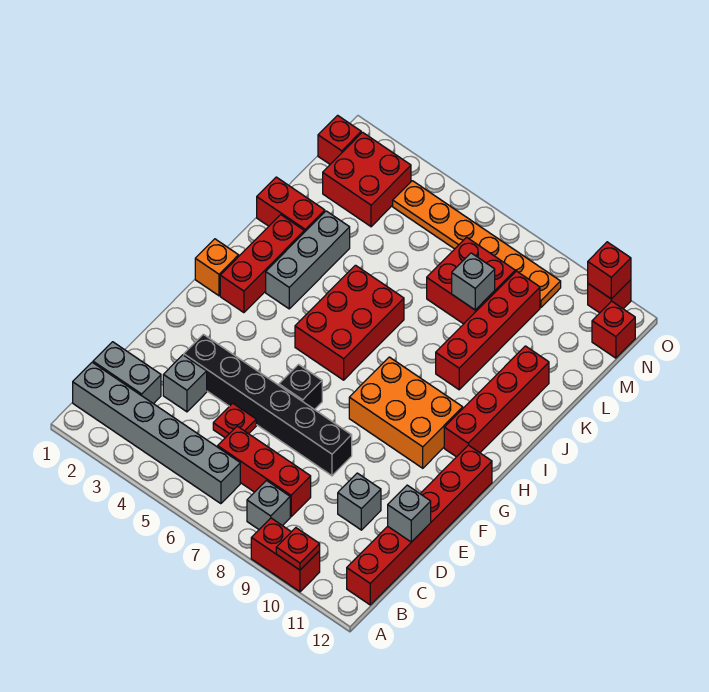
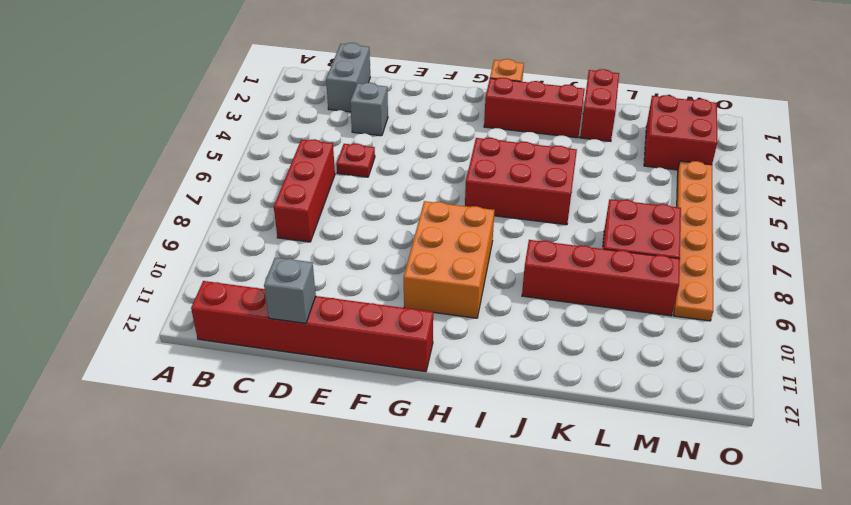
none -> red 1x2 brick [251,518,320,592]
none -> grey 1x6 brick [73,362,240,504]
none -> grey 1x1 brick [247,481,290,529]

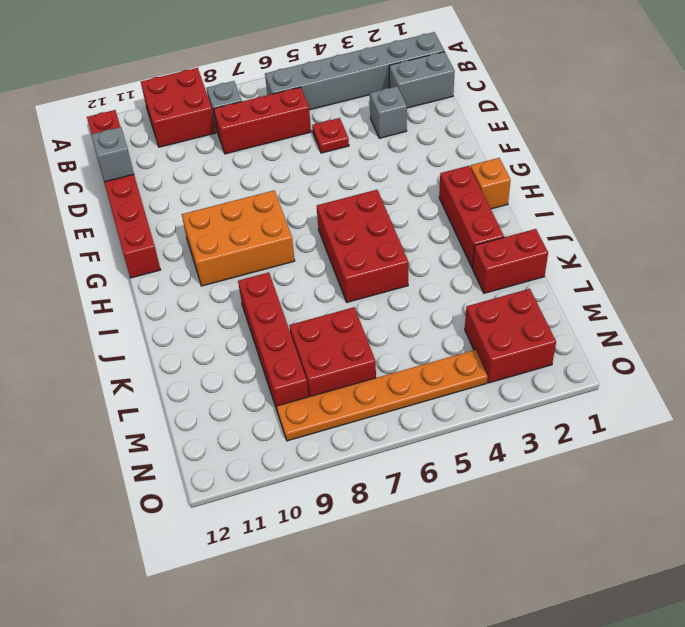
red 2x2 brick [141,68,216,147] -> red 1x2 brick [251,518,320,592]
none -> grey 1x1 brick [338,473,381,530]
none -> black 1x6 brick [184,334,352,476]
none -> black 1x1 brick [279,365,322,410]

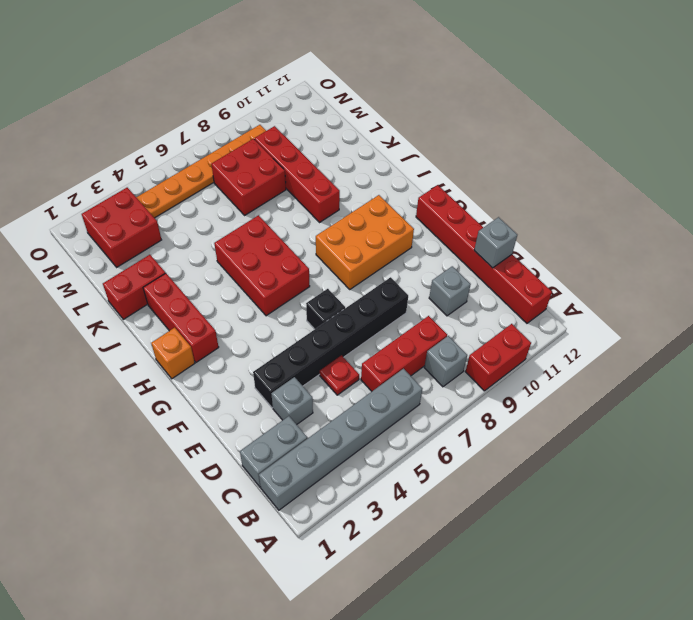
none -> red 1x4 brick [444,346,549,457]
none -> grey 1x3 brick [266,211,350,309]
none -> red 1x1 brick [318,115,361,164]

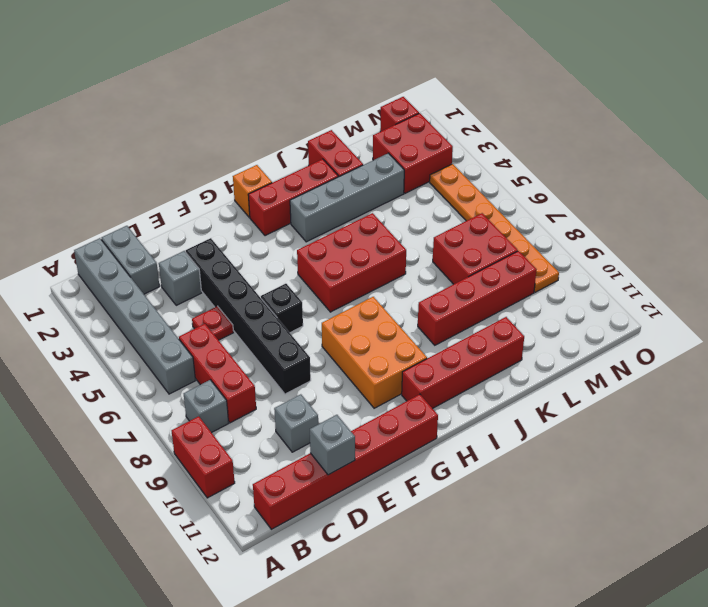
grey 1x4 brick [290,153,404,242] -> grey 1x3 brick [266,211,350,309]
none -> red 1x1 brick [592,301,635,358]
none -> red 1x1 brick [588,280,631,313]
none -> red 1x1 plate [276,528,320,570]

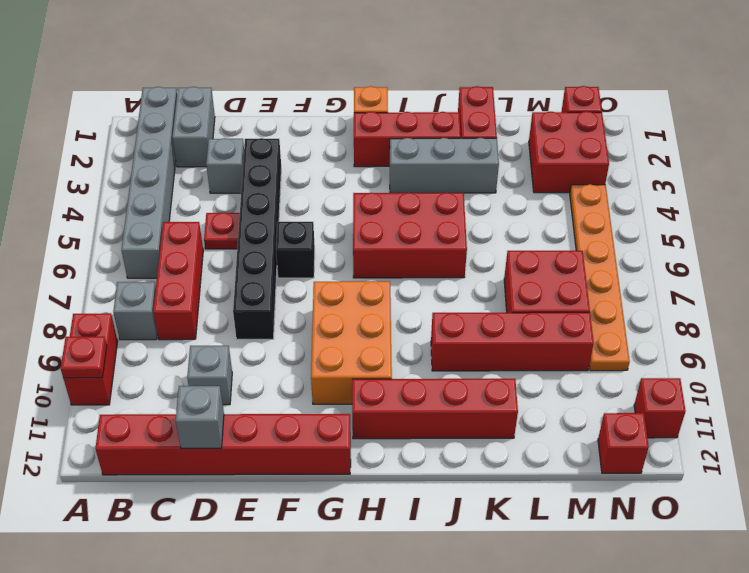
none -> grey 1x1 brick [452,253,495,310]
none -> red 1x1 brick [588,242,631,299]

